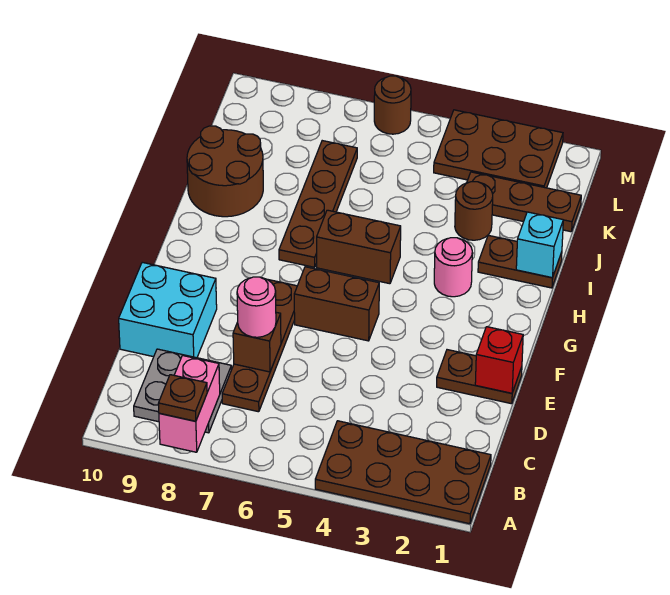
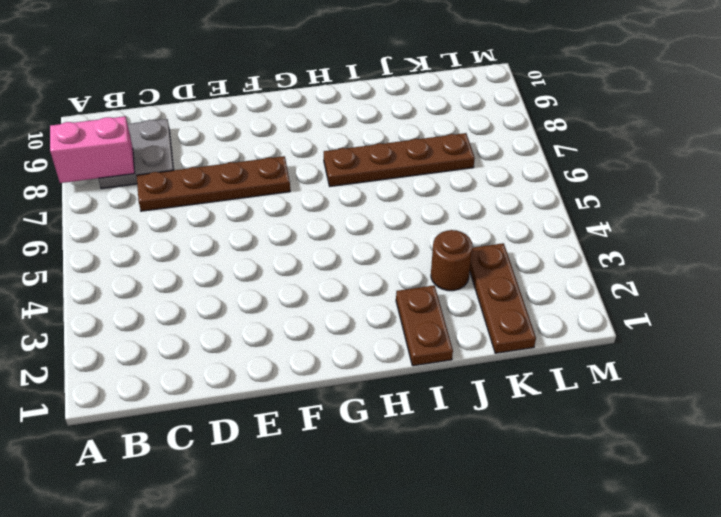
none -> brown 2x4 plate [315,421,491,524]
none -> cyan 2x2 brick [119,262,217,358]
none -> brown 1x2 plate [437,350,522,404]

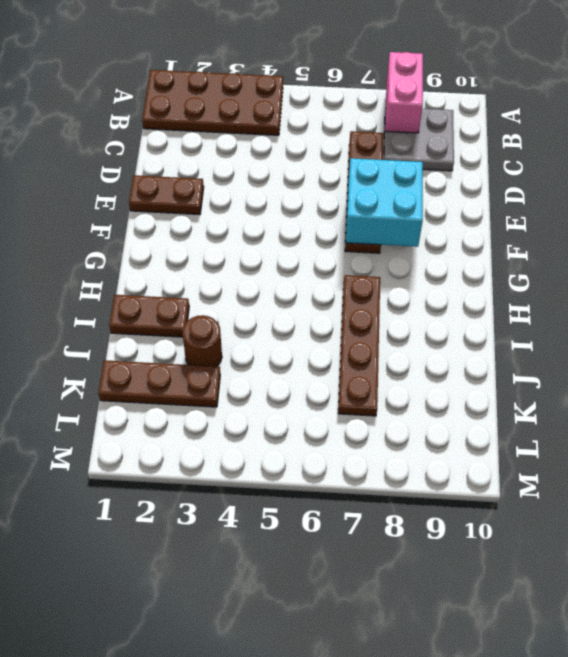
cyan 2x2 brick [346,158,423,247] -> cyan 2x2 brick moved to [119,262,217,358]
none -> brown 1x2 brick [294,267,379,341]
none -> pink 1x1 round brick [434,238,472,297]
none -> brown 1x2 brick [317,210,401,284]

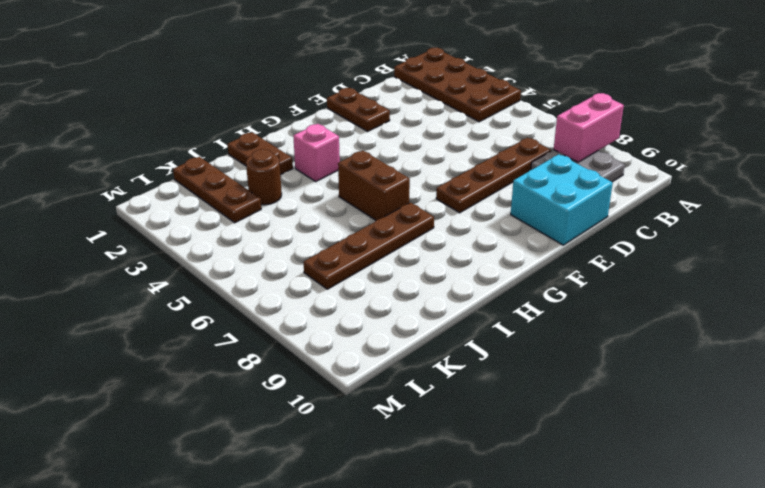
pink 1x1 brick [293,124,340,181] -> pink 1x1 round brick [434,238,472,297]
none -> brown 1x2 brick [294,267,379,341]
none -> brown 2x2 round brick [187,126,263,217]
none -> brown 2x3 plate [434,110,563,188]

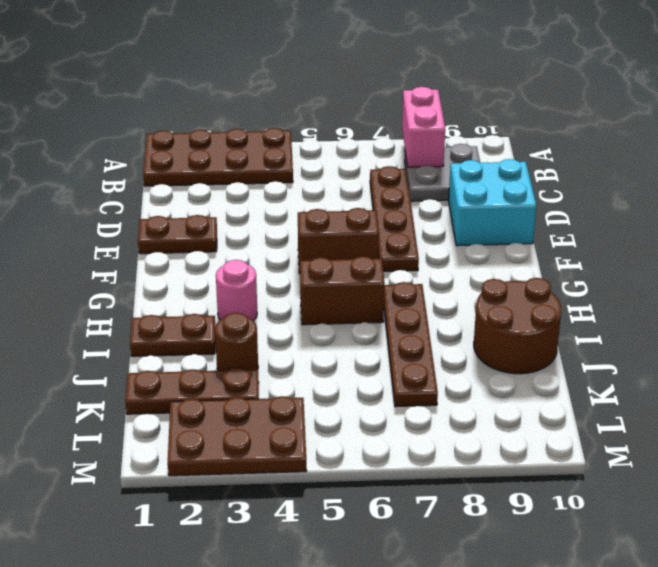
none -> brown 1x1 round brick [374,76,411,134]
none -> brown 1x1 brick [233,312,281,372]
none -> red 1x1 brick [475,327,523,393]

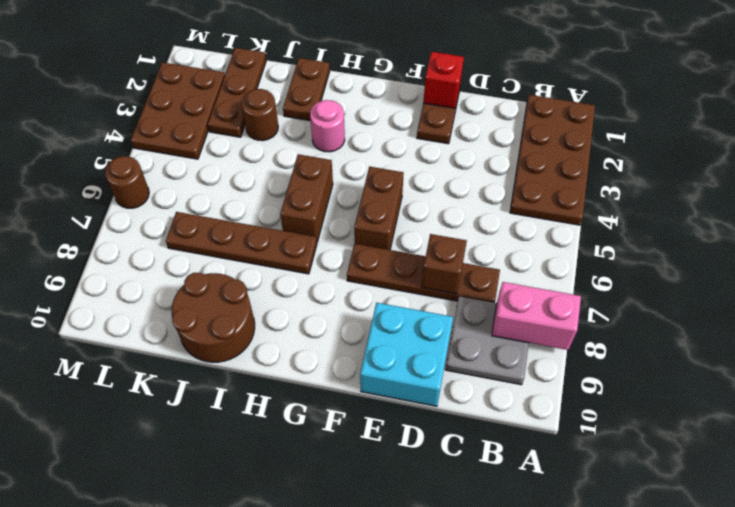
none -> cyan 1x1 brick [516,212,563,278]
none -> brown 1x1 plate [158,375,207,421]
none -> pink 1x1 round brick [237,277,276,337]

